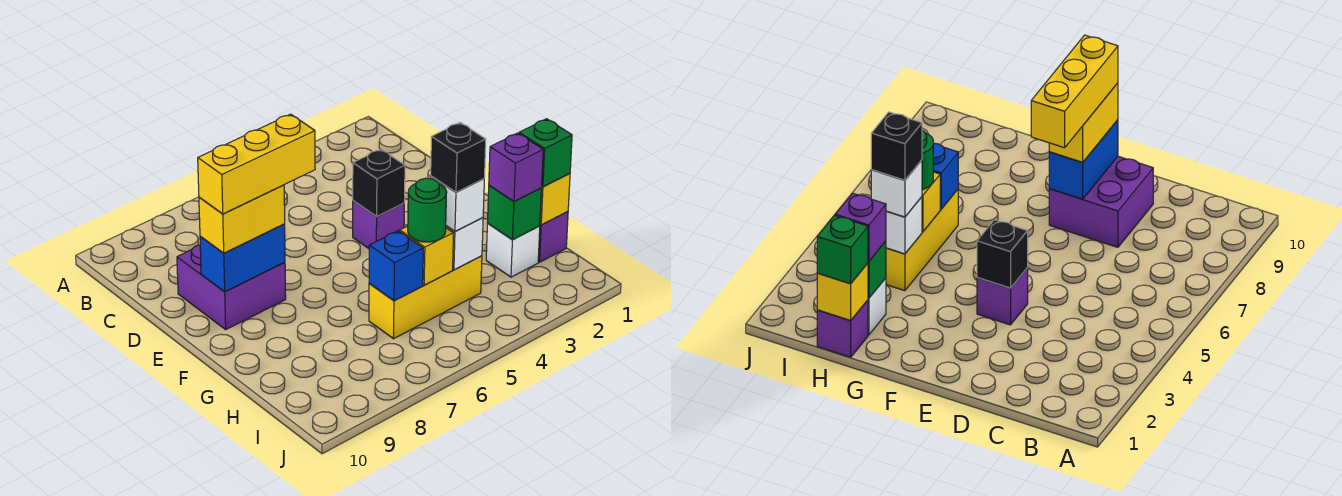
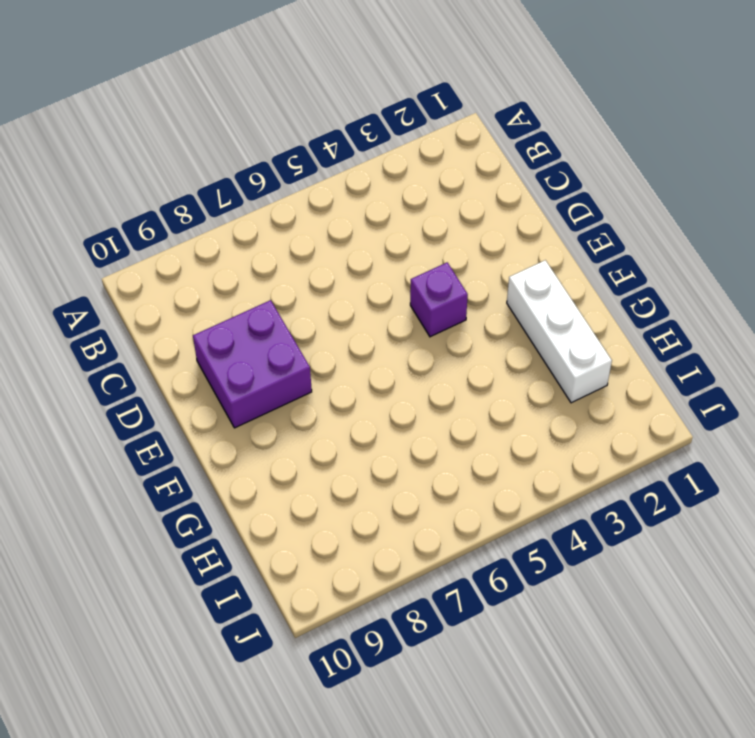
white 1x3 brick [507,260,612,403] -> white 1x1 brick [486,224,540,277]
none -> purple 1x1 brick [538,211,568,262]
none -> yellow 1x3 brick [369,256,482,339]
none -> black 1x1 brick [353,149,405,216]

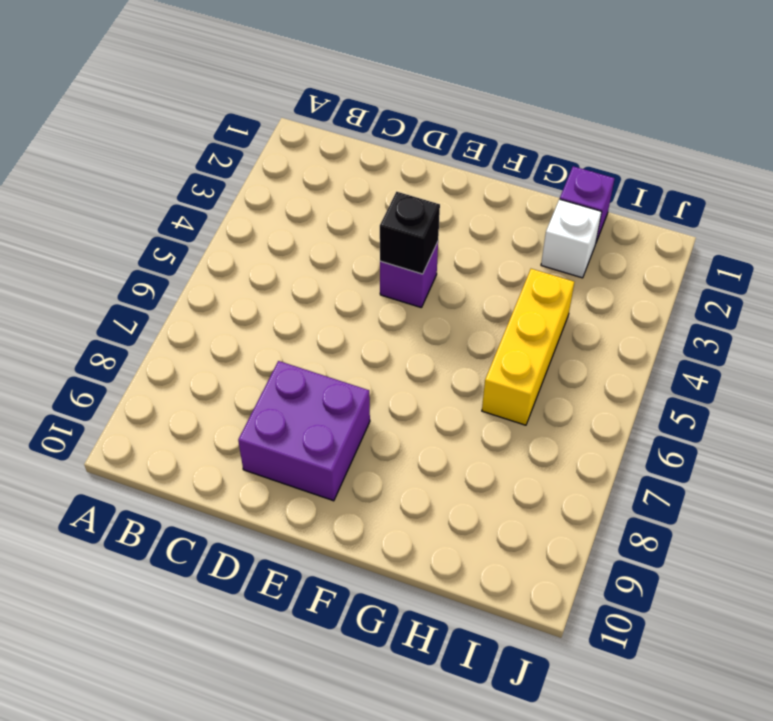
none -> blue 1x2 brick [200,224,285,292]
none -> yellow 1x1 brick [540,173,570,225]
none -> green 1x1 brick [487,185,542,240]

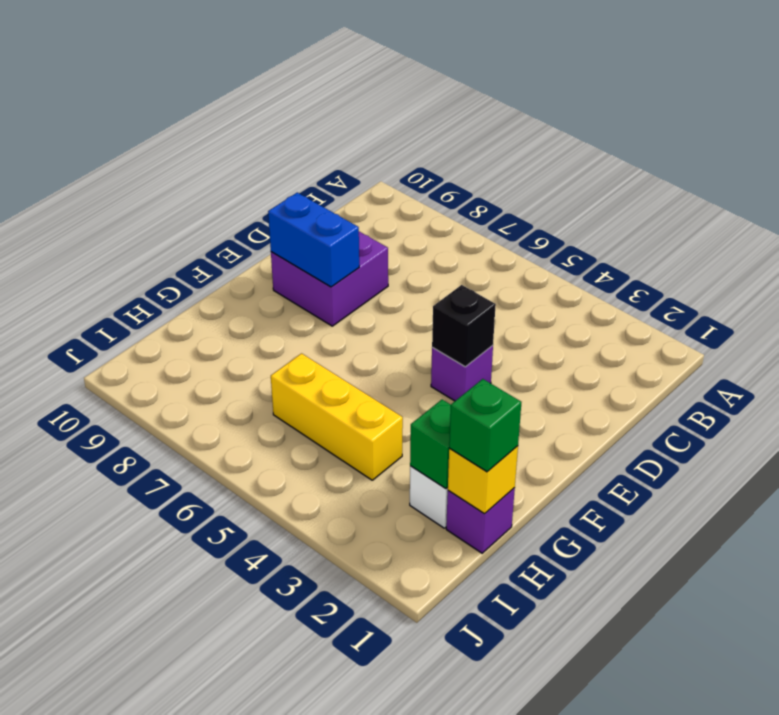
none -> white 1x1 brick [446,218,483,270]
none -> yellow 1x1 brick [400,226,454,285]
none -> blue 1x1 brick [369,231,423,301]

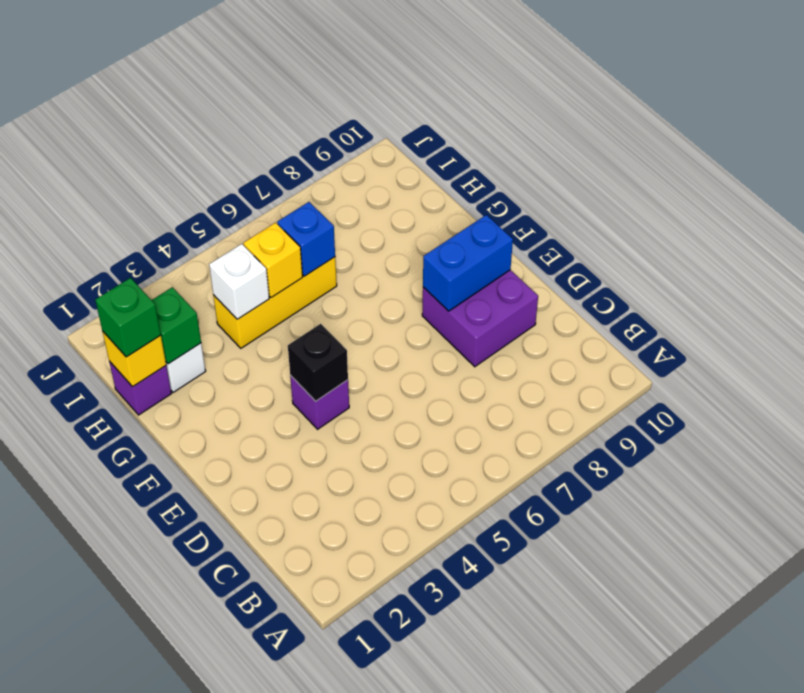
none -> yellow 1x2 brick [199,185,285,253]
none -> purple 1x1 brick [489,133,543,202]
none -> white 1x1 brick [431,176,484,231]

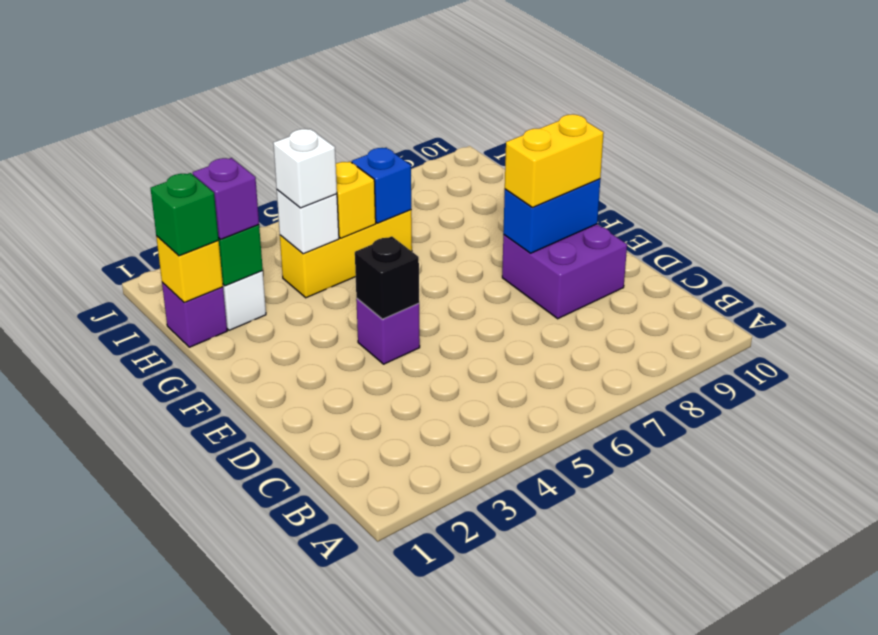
none -> green 1x1 round brick [408,178,447,242]
none -> yellow 1x3 brick [198,114,315,214]
none -> black 1x1 brick [431,123,486,192]

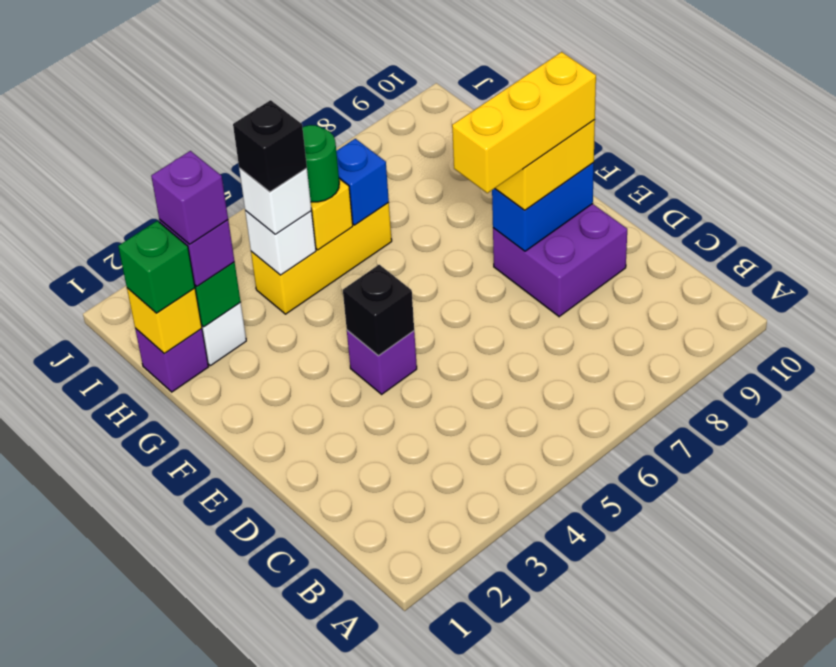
purple 1x1 brick [151,151,228,244] -> none

